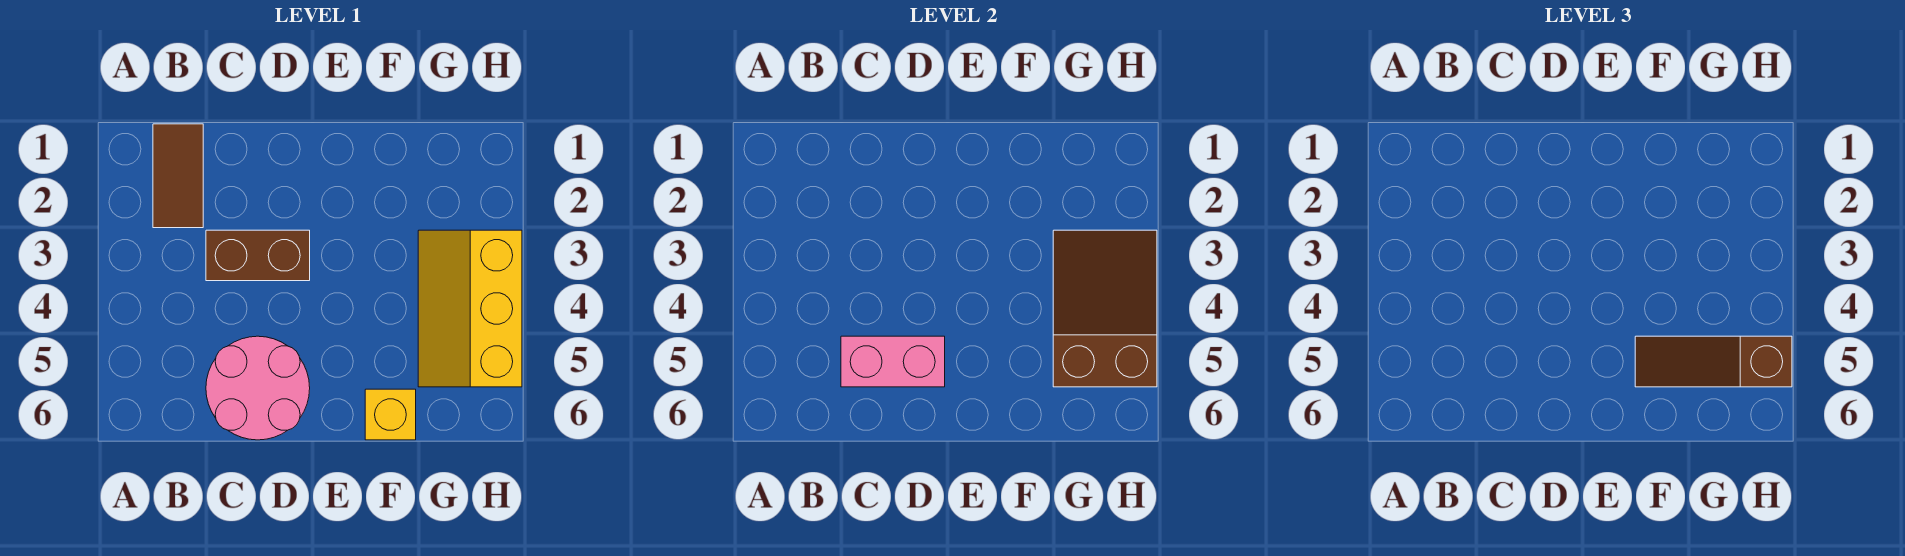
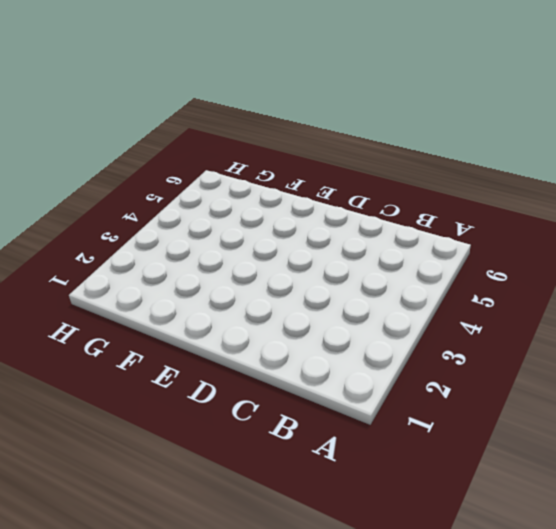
none -> brown 1x2 tile [153,124,203,228]
none -> brown 1x2 brick [206,230,310,281]

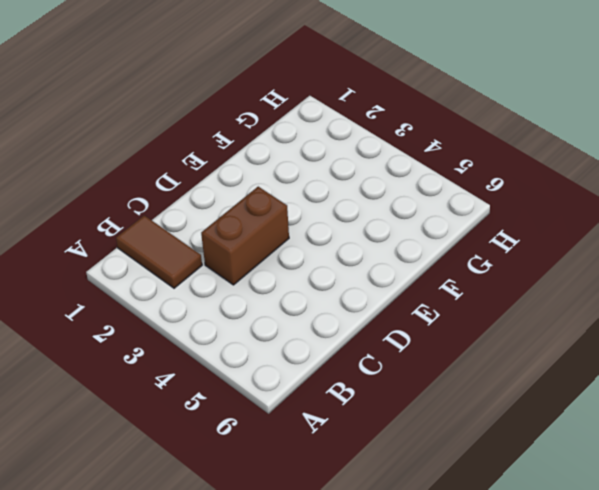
none -> pink 2x2 round brick [206,336,310,440]
none -> yellow 1x1 brick [365,389,416,440]

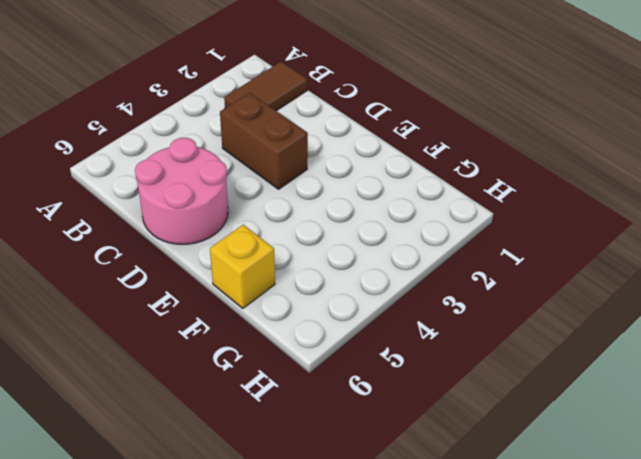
none -> yellow 2x3 slope [418,230,522,387]
none -> pink 1x2 brick [841,336,945,387]

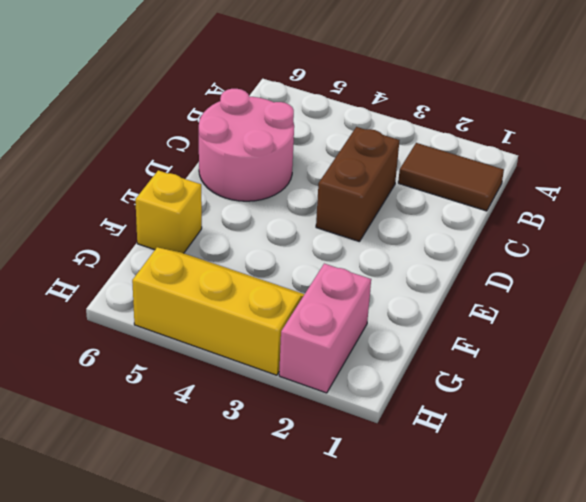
pink 1x2 brick [279,264,371,393] -> pink 1x2 brick moved to [841,336,945,387]
none -> brown 2x3 slope [1053,230,1157,387]
none -> brown 1x3 slope [1635,336,1792,387]

